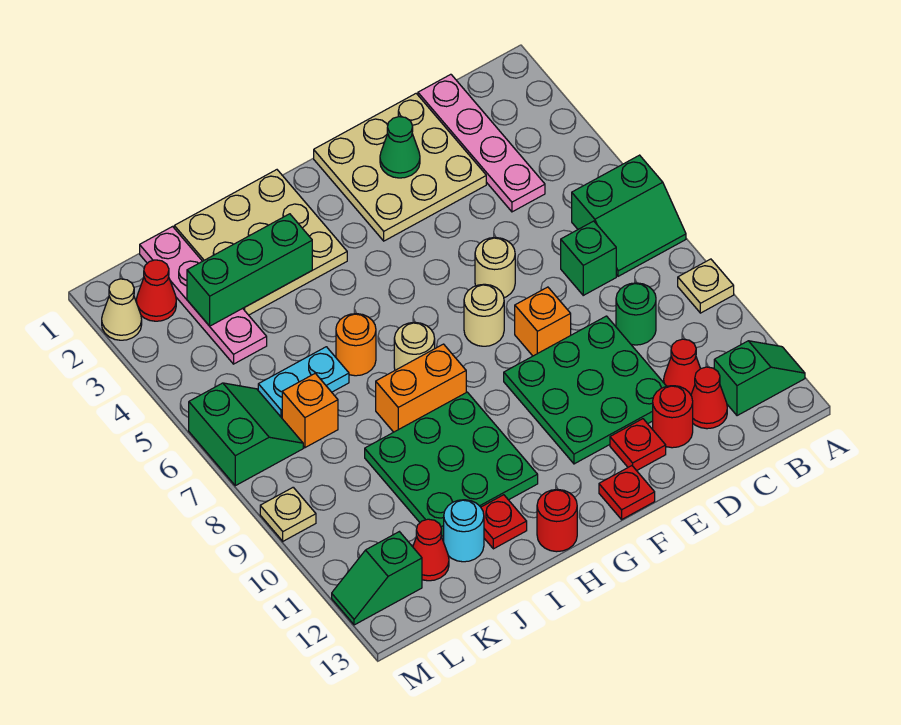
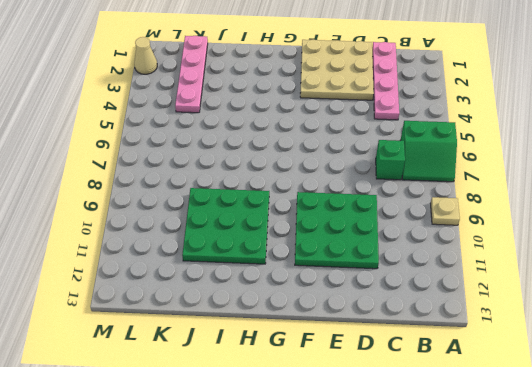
none -> green 1x2 slope [714,341,805,416]
none -> green 1x1 round brick [616,283,656,345]
none -> red 1x1 cone [664,339,701,394]
none -> red 1x1 cone [691,367,727,429]

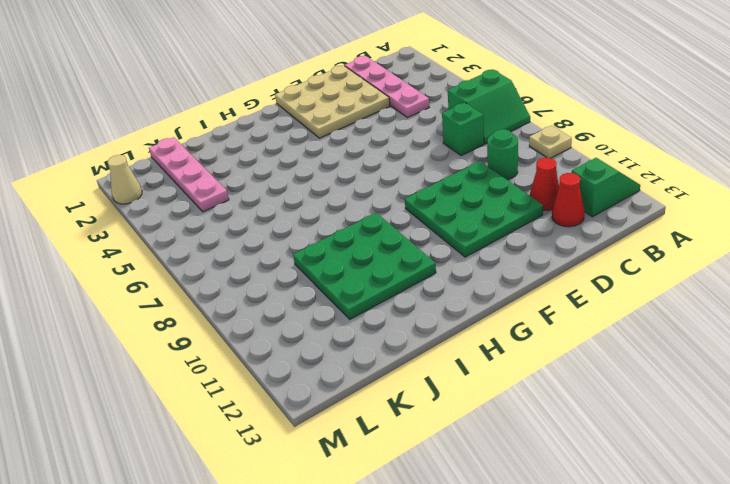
none -> red 1x1 round brick [653,386,693,448]
none -> tan 1x1 round brick [475,237,515,298]
none -> orange 1x1 brick [515,287,571,356]
none -> red 1x1 plate [610,419,666,471]

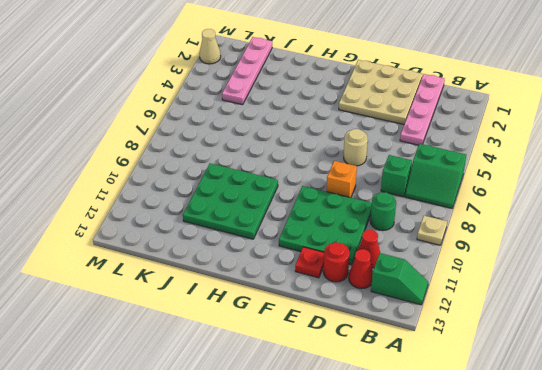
none -> tan 1x1 round brick [464,284,504,346]
none -> red 1x1 plate [599,466,655,519]
none -> tan 3x3 plate [174,170,347,315]
none -> tan 1x1 round brick [394,322,435,370]

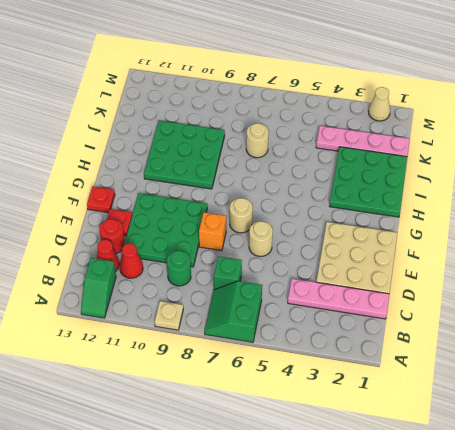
green 3x3 plate [330,147,407,217] -> tan 3x3 plate [174,170,347,315]
tan 1x1 round brick [246,123,269,158] -> tan 1x1 round brick moved to [394,322,435,370]
none -> orange 1x2 brick [376,344,466,432]
none -> red 1x1 round brick [537,489,577,552]
none -> orange 1x1 round brick [336,314,376,376]
none -> red 1x1 plate [481,495,527,549]

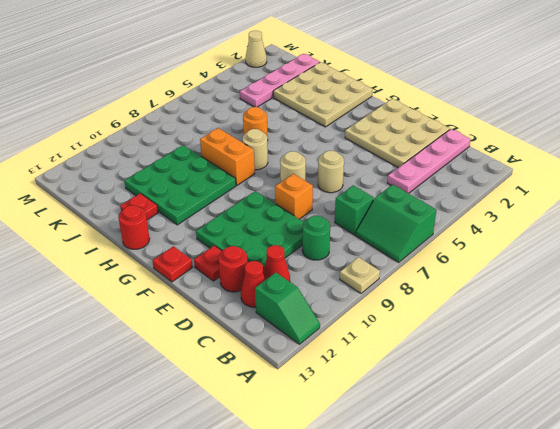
none -> cyan 1x2 plate [258,347,349,418]
none -> cyan 1x1 round brick [444,500,484,562]
none -> orange 1x1 brick [282,373,338,448]
none -> red 1x1 cone [413,519,449,581]

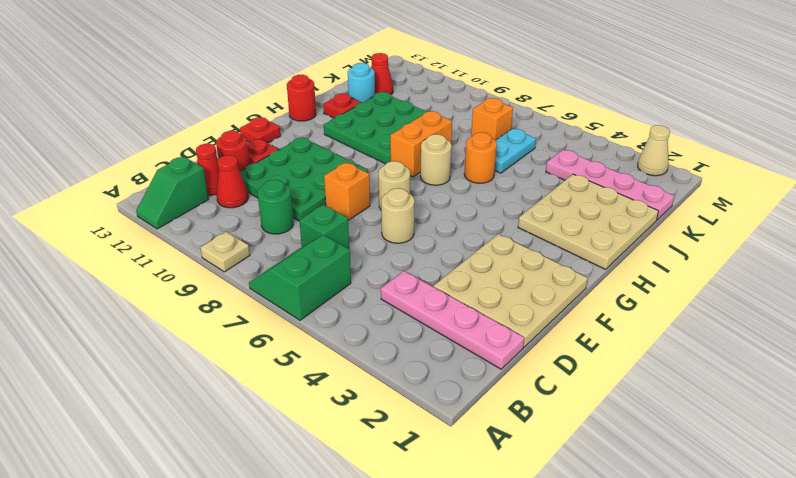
none -> red 1x1 cone [136,260,176,321]
none -> green 2x2 slope [189,383,303,486]
none -> green 1x2 slope [332,532,422,625]
none -> tan 1x1 plate [260,487,316,541]

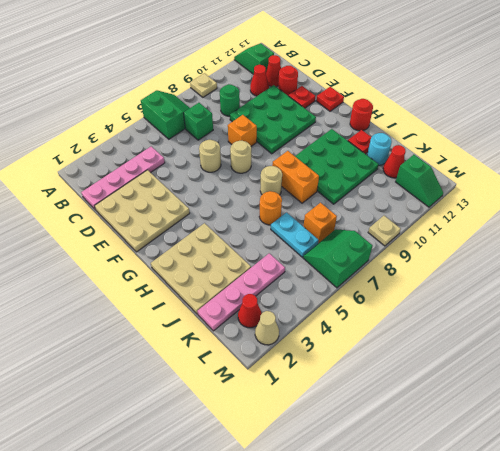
none -> green 1x1 cone [380,117,420,178]
none -> green 1x3 brick [187,214,312,326]

